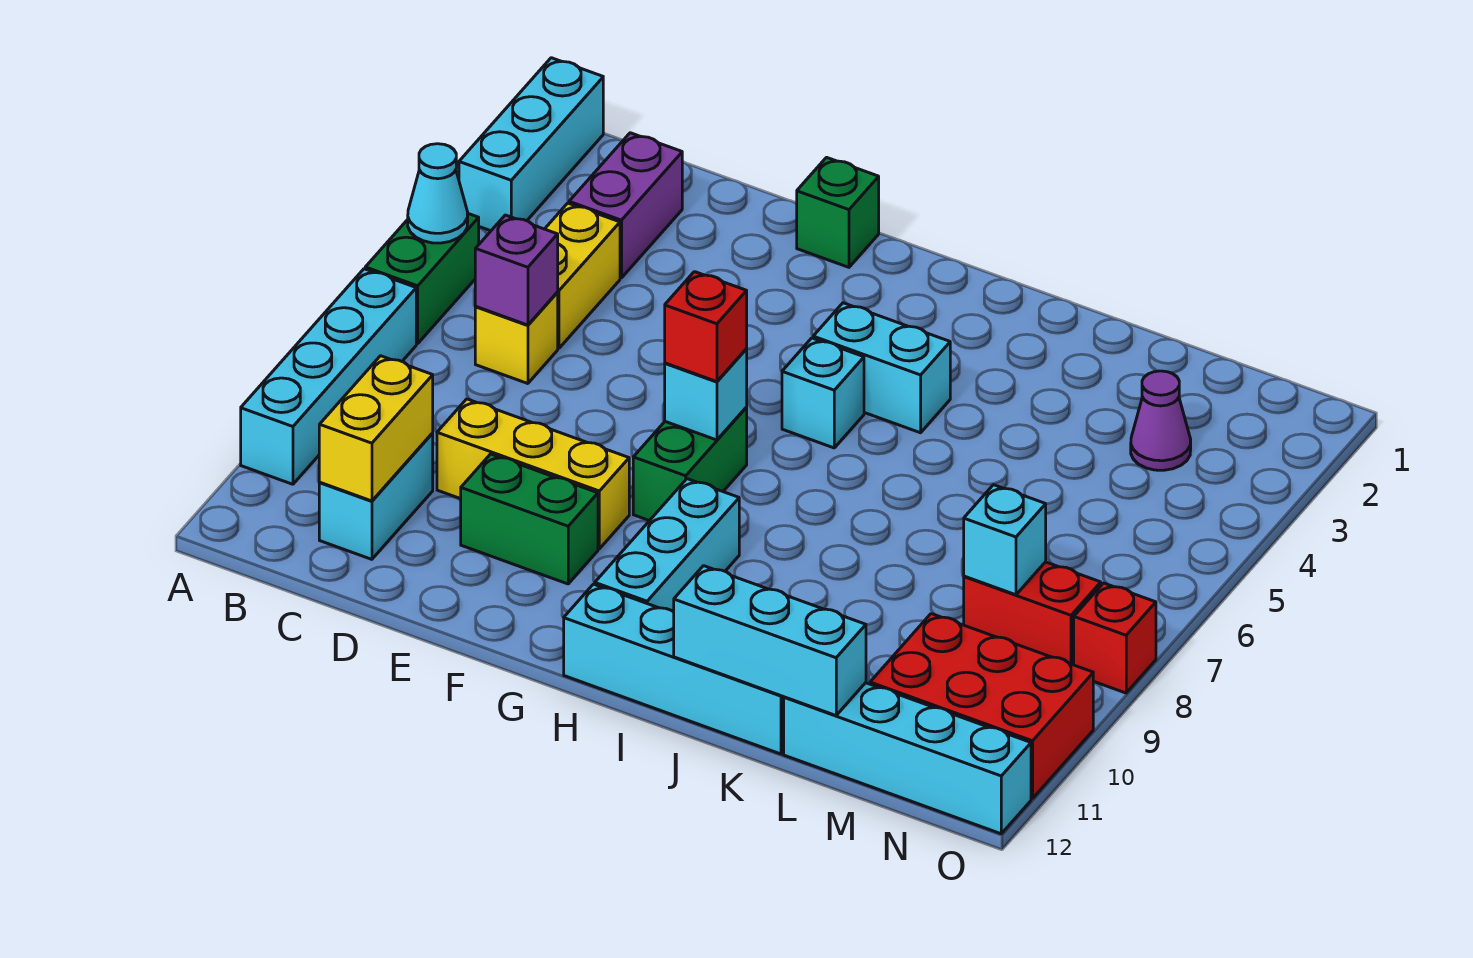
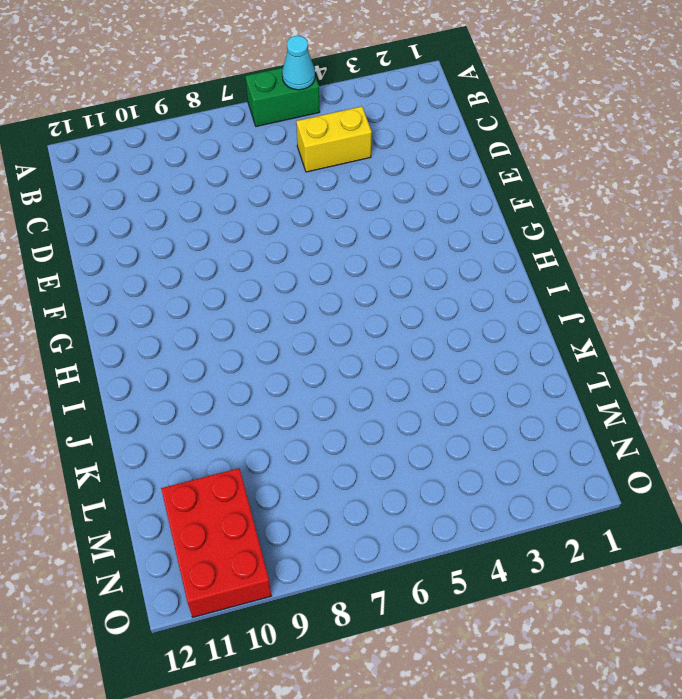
none -> cyan 1x3 brick [459,58,603,231]
none -> cyan 1x4 brick [241,269,416,484]
none -> purple 1x2 brick [569,133,682,278]

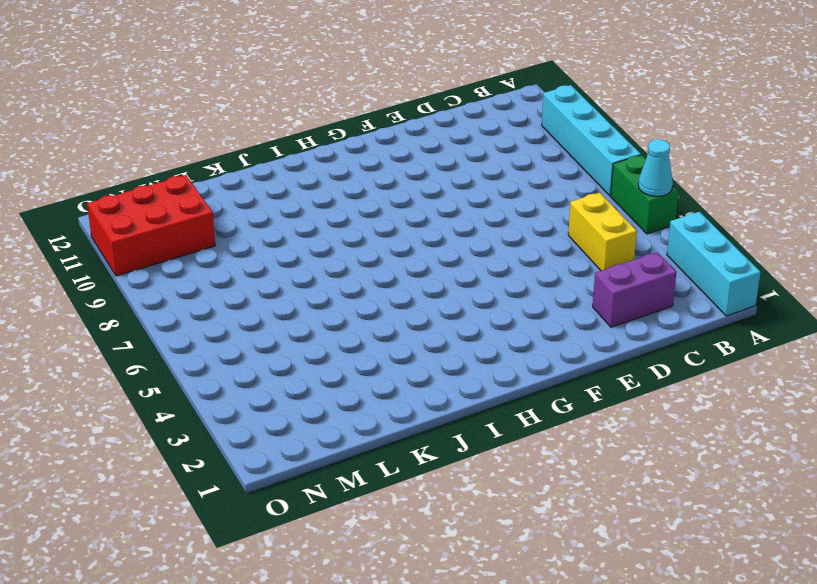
purple 1x2 brick [593,252,677,327] -> purple 1x2 brick turned to [569,133,682,278]
none -> yellow 1x1 brick [475,293,558,384]
none -> cyan 1x2 brick [319,433,433,559]
none -> yellow 1x3 brick [437,399,629,549]

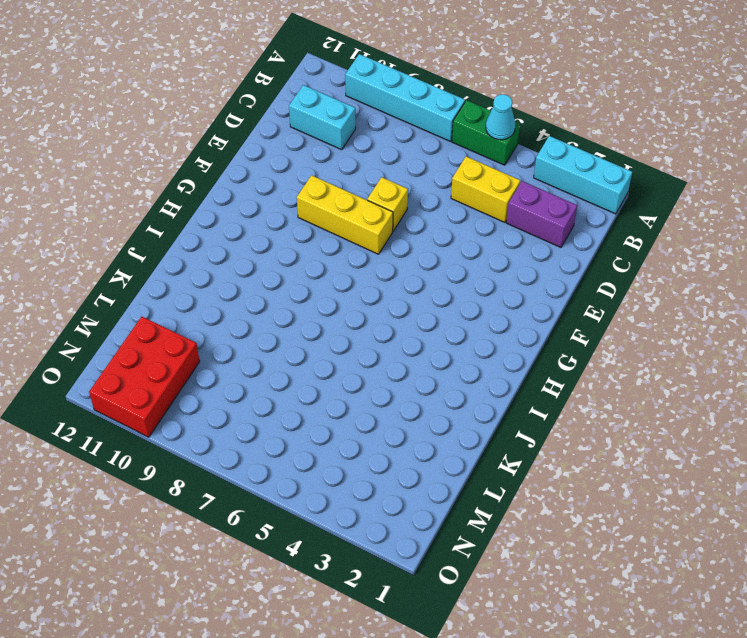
yellow 1x1 brick [367,177,408,231] -> yellow 1x1 brick moved to [475,293,558,384]
yellow 1x3 brick [297,175,393,254] -> yellow 1x3 brick turned to [437,399,629,549]
none -> green 1x2 brick [461,454,598,584]
none -> green 1x1 brick [796,157,879,267]
none -> green 1x2 brick [633,408,747,521]

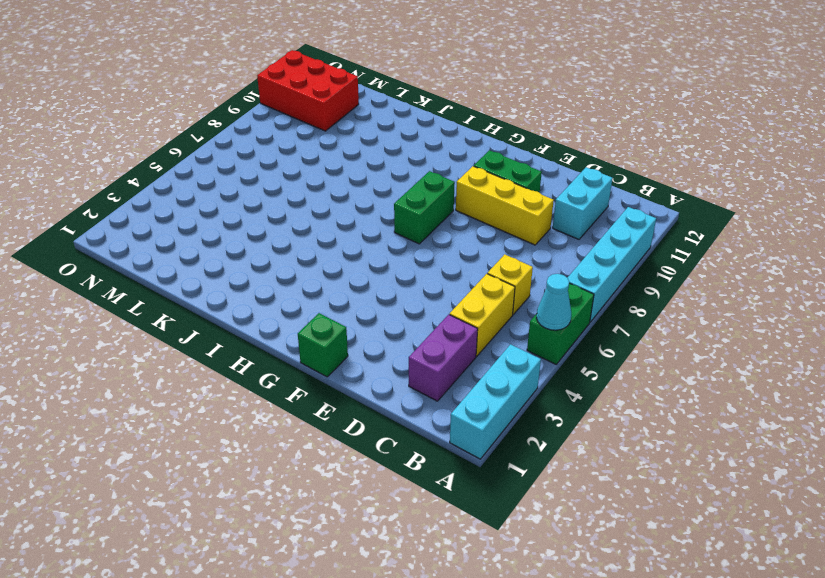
none -> cyan 1x2 brick [813,303,950,433]
none -> cyan 1x1 brick [782,338,864,448]
none -> cyan 1x3 brick [595,479,739,612]

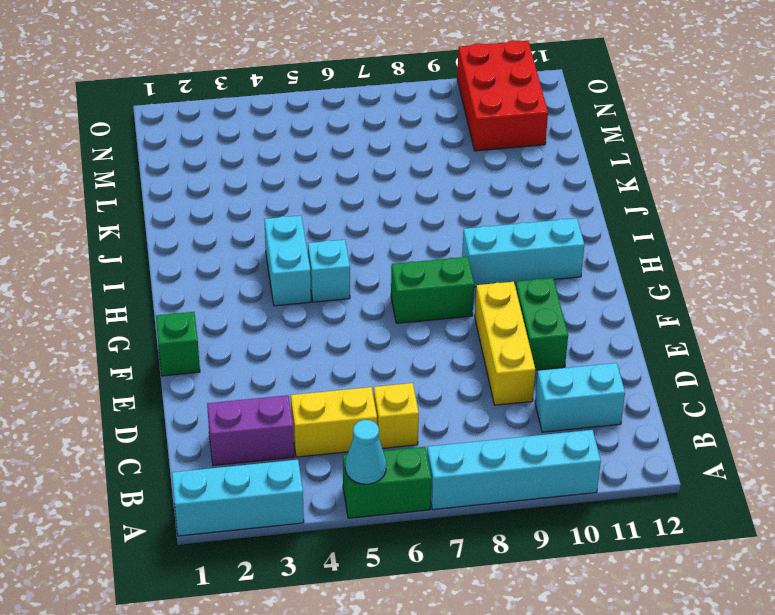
none -> cyan 1x4 brick [564,584,784,754]
none -> cyan 1x4 brick [784,683,1031,834]
none -> purple 1x1 cone [1131,371,1191,470]

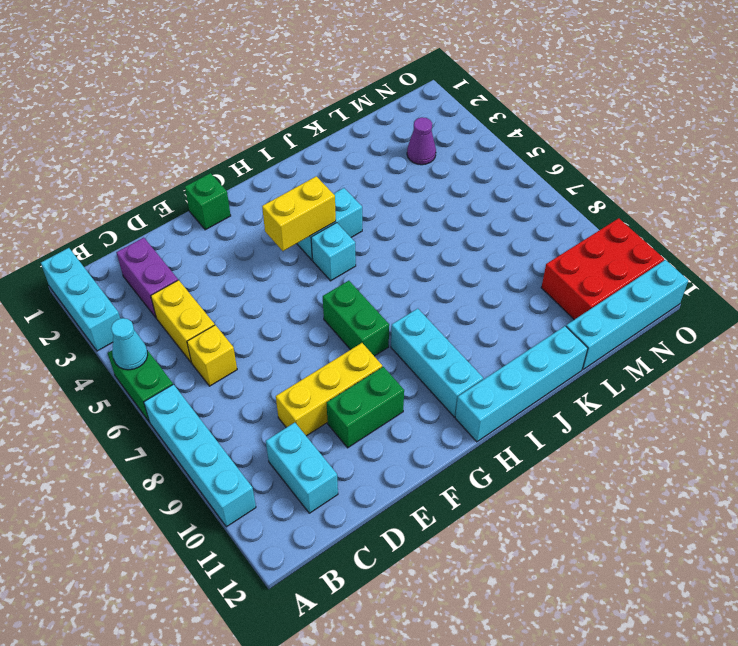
yellow 1x2 brick [262,176,336,251] -> yellow 1x2 brick turned to [319,356,433,501]
none -> red 1x2 brick [964,562,1101,665]
none -> red 1x1 brick [1074,583,1156,693]
none -> purple 1x1 brick [475,215,558,325]

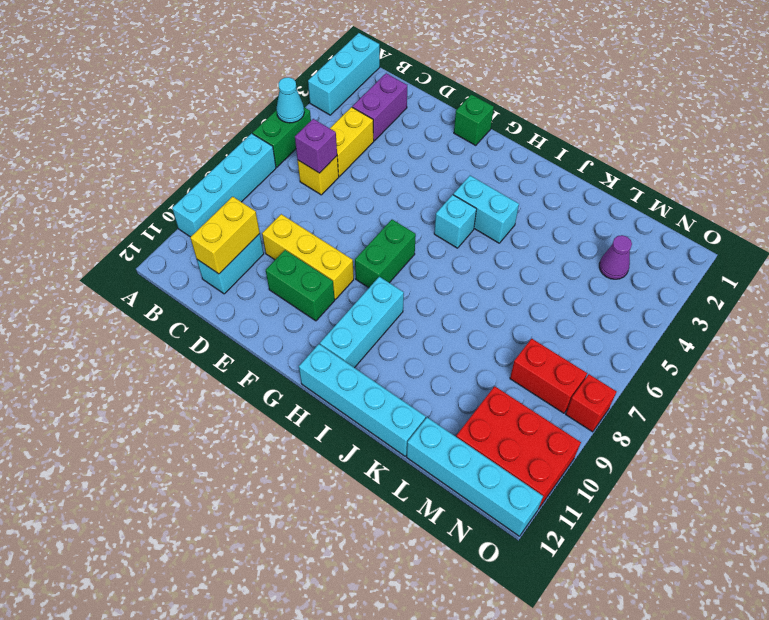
none -> cyan 1x1 brick [665,349,747,440]
none -> cyan 1x3 brick [674,566,866,715]
none -> cyan 1x1 brick [964,485,1046,595]

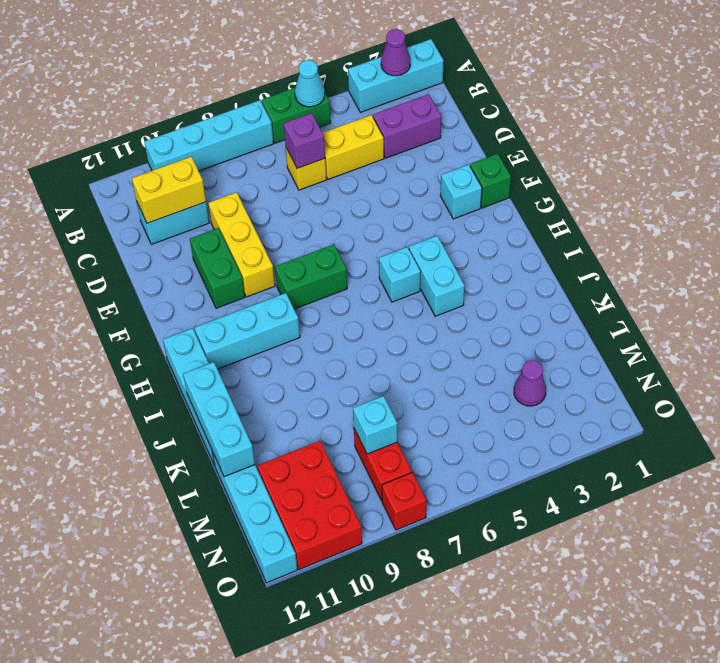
purple 1x1 cone [381,29,410,76] -> none
cyan 1x1 brick [440,164,482,219] -> cyan 1x1 brick moved to [665,349,747,440]
none -> red 1x1 brick [665,272,747,382]

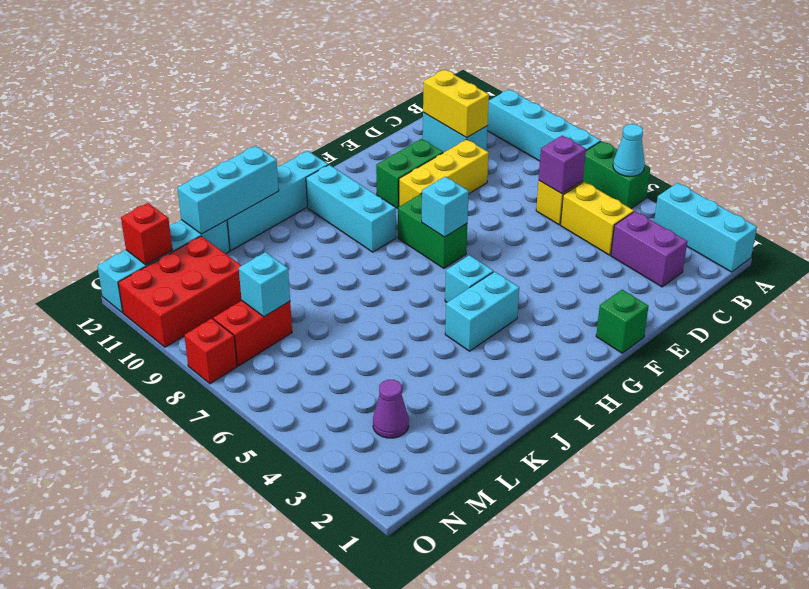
red 1x1 brick [121,203,173,265] -> red 1x1 brick moved to [665,272,747,382]

